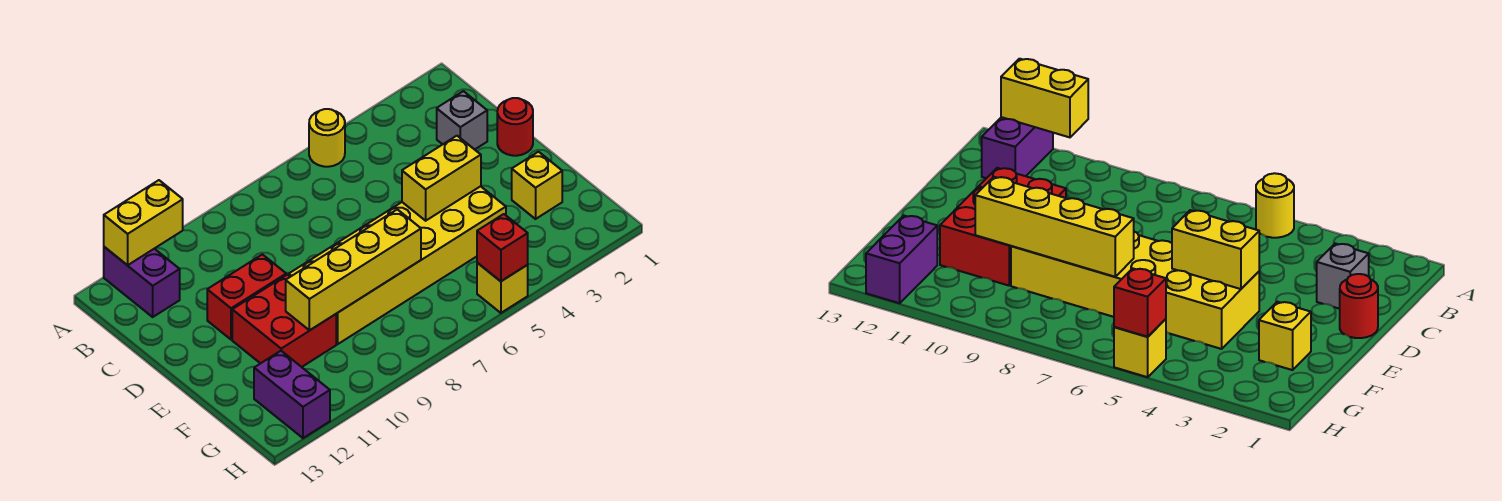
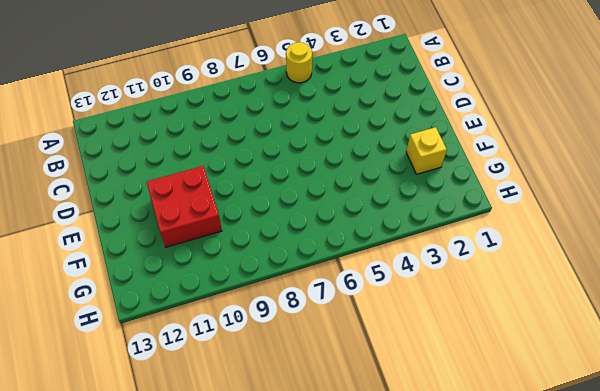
none -> purple 1x2 brick [104,247,180,317]
none -> grey 1x1 brick [437,91,487,150]
none -> red 1x1 round brick [497,98,533,156]

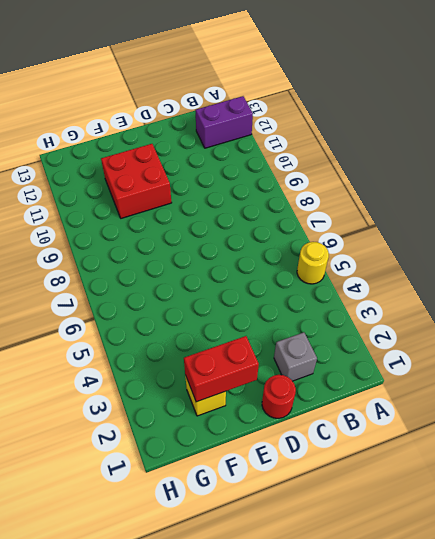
red 1x2 brick [184,336,259,402] -> red 1x2 brick turned to [207,254,286,340]
none -> yellow 2x6 brick [289,186,506,344]
none -> purple 1x2 brick [254,351,330,438]
none -> yellow 1x1 brick [477,263,528,313]

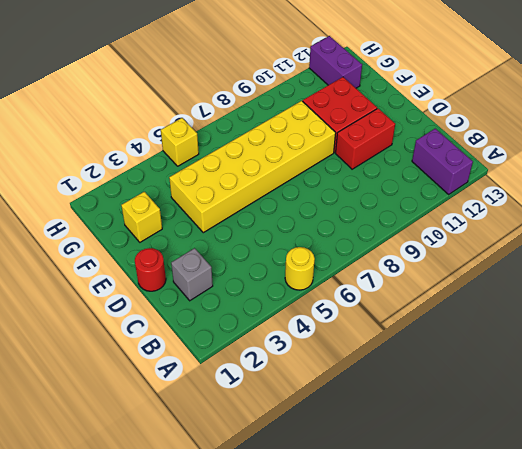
none -> yellow 1x2 brick [104,180,183,265]
none -> yellow 1x2 brick [402,136,481,221]
none -> yellow 1x4 brick [286,209,421,330]

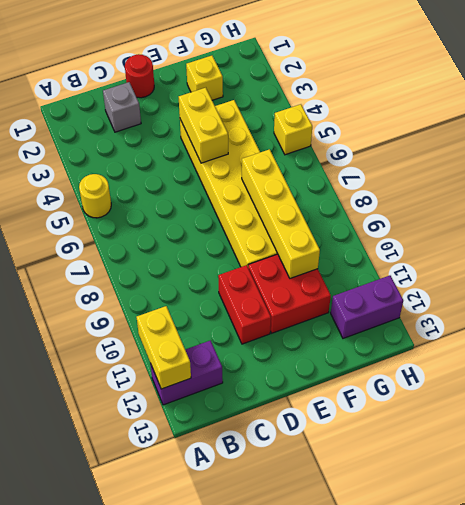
none -> red 1x1 brick [477,214,528,281]

